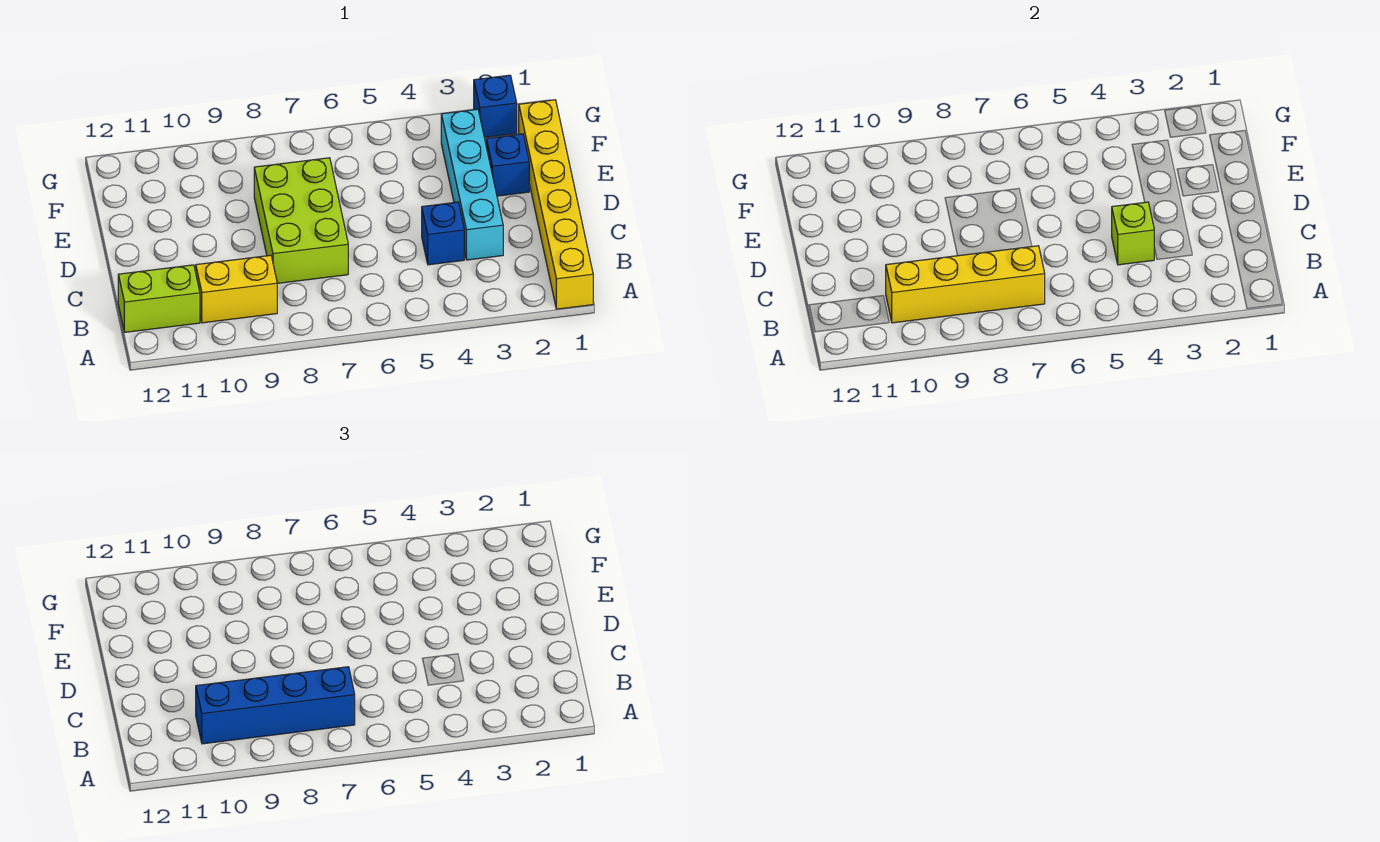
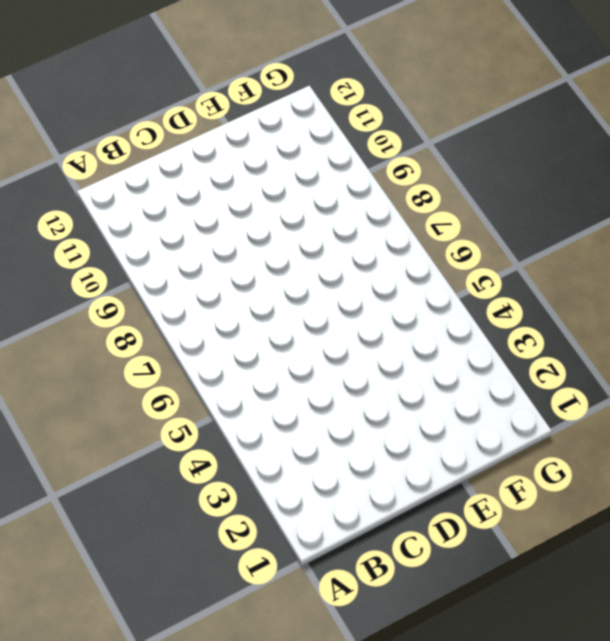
none -> yellow 1x6 brick [519,100,593,309]
none -> yellow 1x2 brick [196,255,277,323]

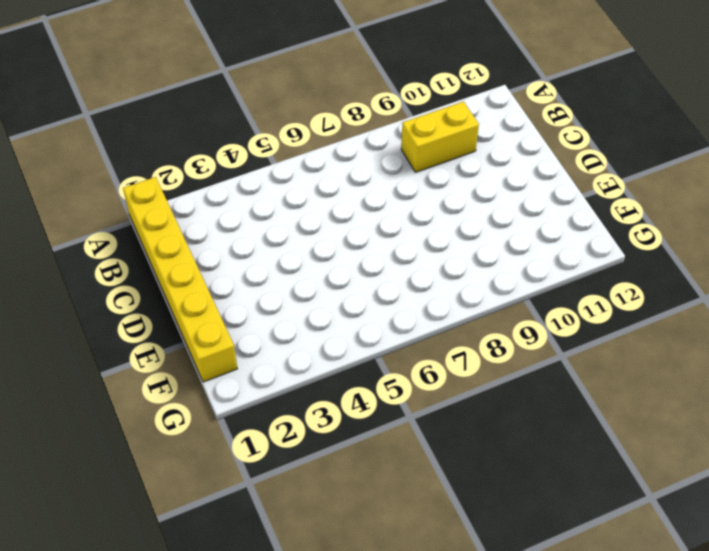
none -> lime 1x2 brick [118,265,200,332]
none -> cyan 1x4 brick [441,109,503,260]

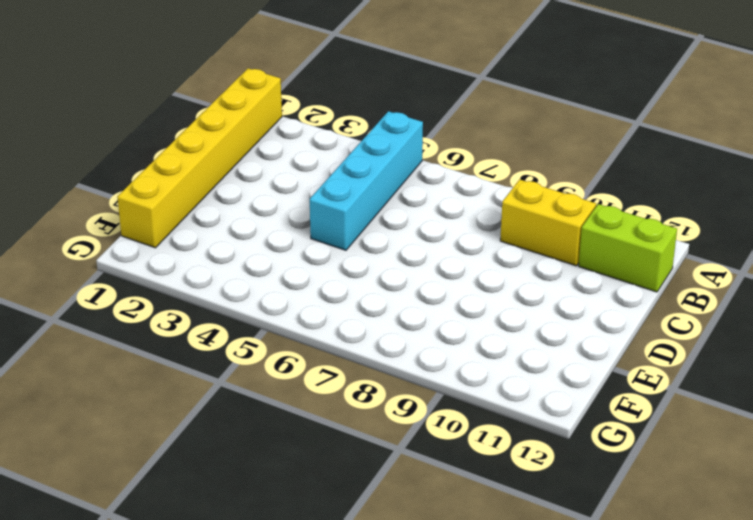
cyan 1x4 brick [310,111,423,250] -> cyan 1x4 brick moved to [441,109,503,260]
none -> blue 1x1 brick [422,202,464,265]
none -> lime 2x3 brick [254,158,348,283]

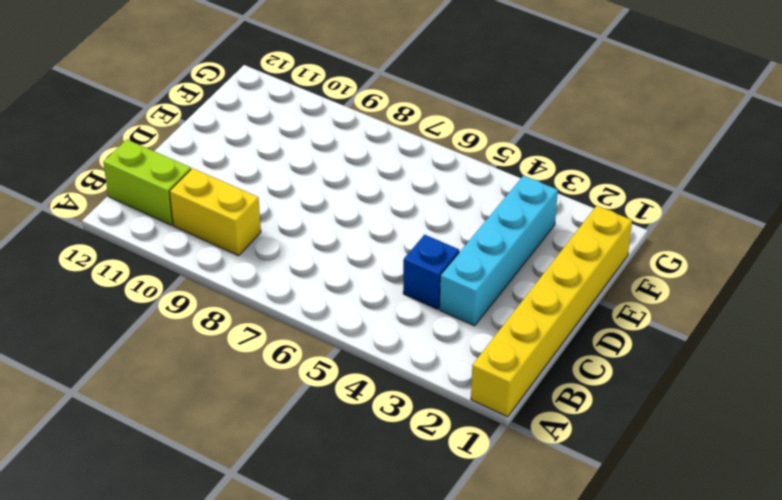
none -> lime 2x3 brick [254,158,348,283]
none -> blue 1x1 brick [486,134,529,196]

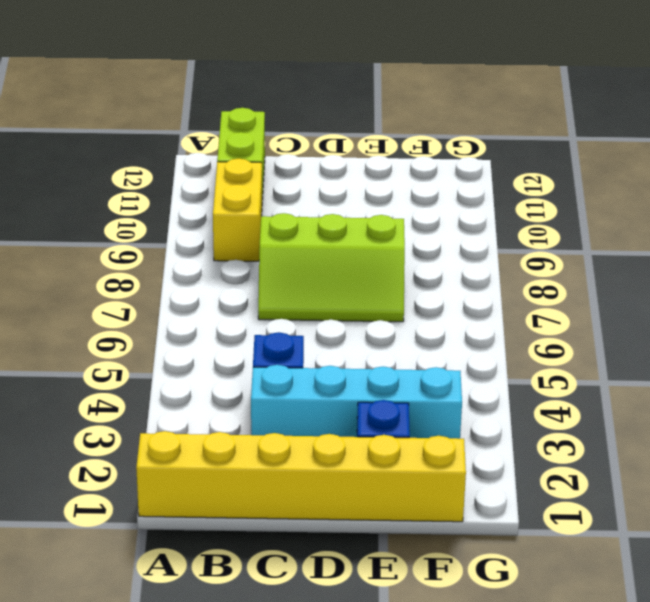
lime 2x3 slope [258,213,405,322] -> lime 2x3 brick [254,158,348,283]
none -> blue 1x1 brick [474,75,517,137]
none -> yellow 1x4 brick [886,246,1045,323]

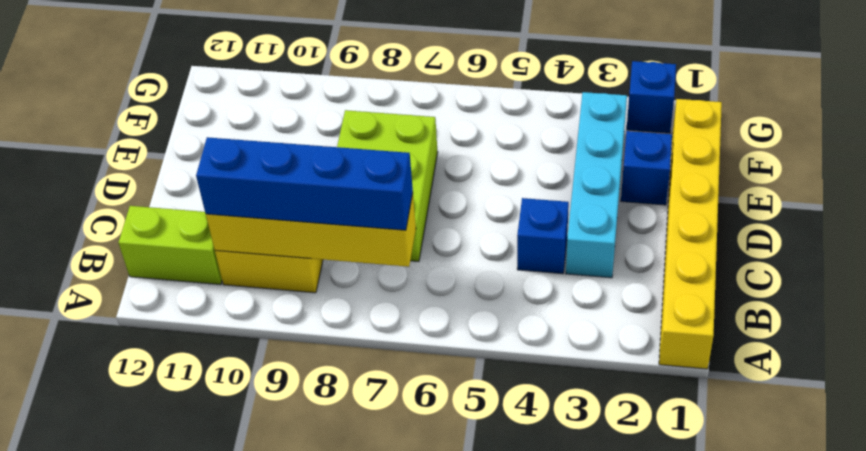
none -> lime 1x1 brick [1112,202,1154,265]

